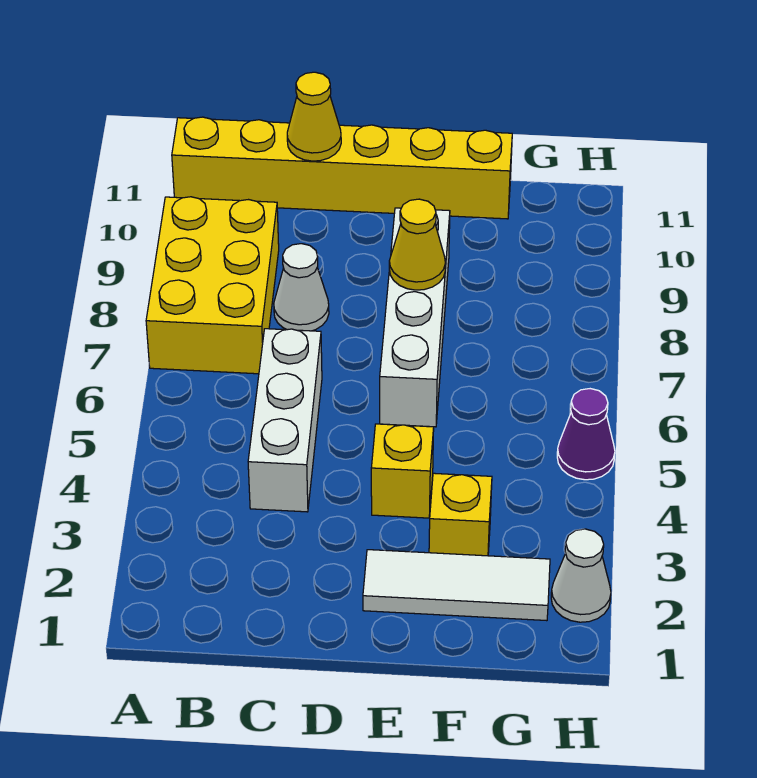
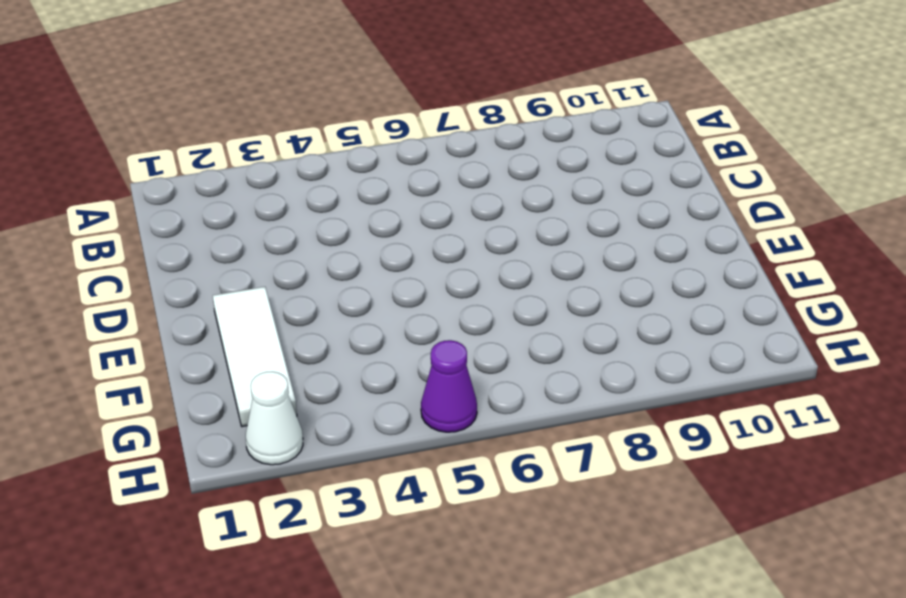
none -> yellow 2x3 brick [146,197,279,374]
none -> yellow 1x6 brick [172,117,512,219]
none -> white 1x3 brick [248,329,322,512]

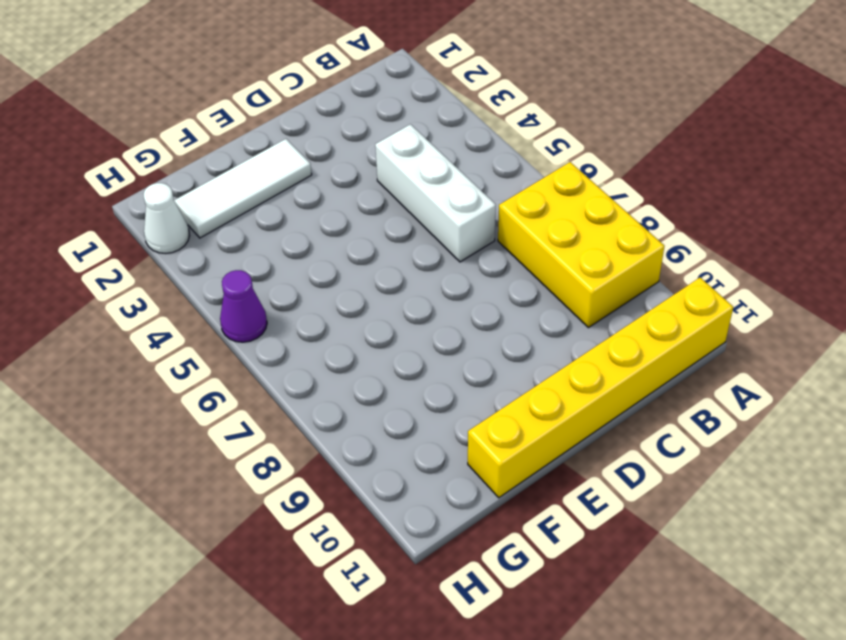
none -> white 1x1 cone [274,244,329,331]
none -> yellow 1x1 brick [371,424,434,518]
none -> white 1x4 brick [380,208,450,427]

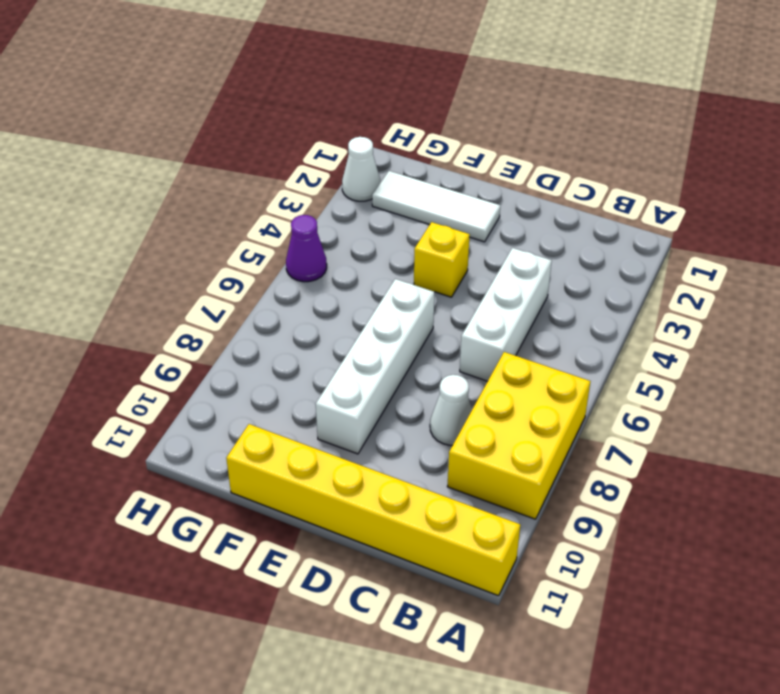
none -> yellow 1x1 brick [429,473,492,556]
none -> yellow 1x1 cone [287,72,341,161]
none -> yellow 1x1 cone [389,199,445,290]

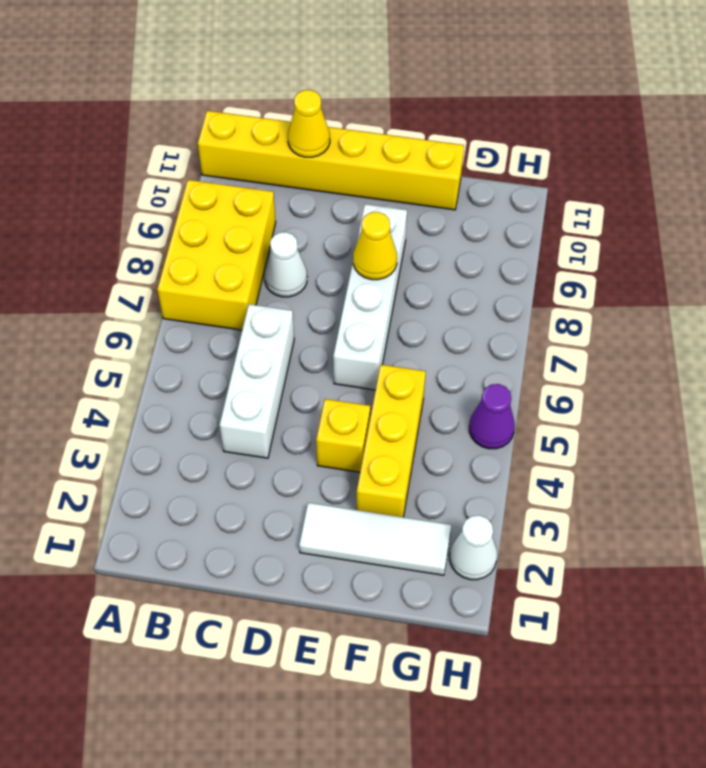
yellow 1x3 brick [357,365,426,517] -> yellow 1x1 brick [429,473,492,556]

